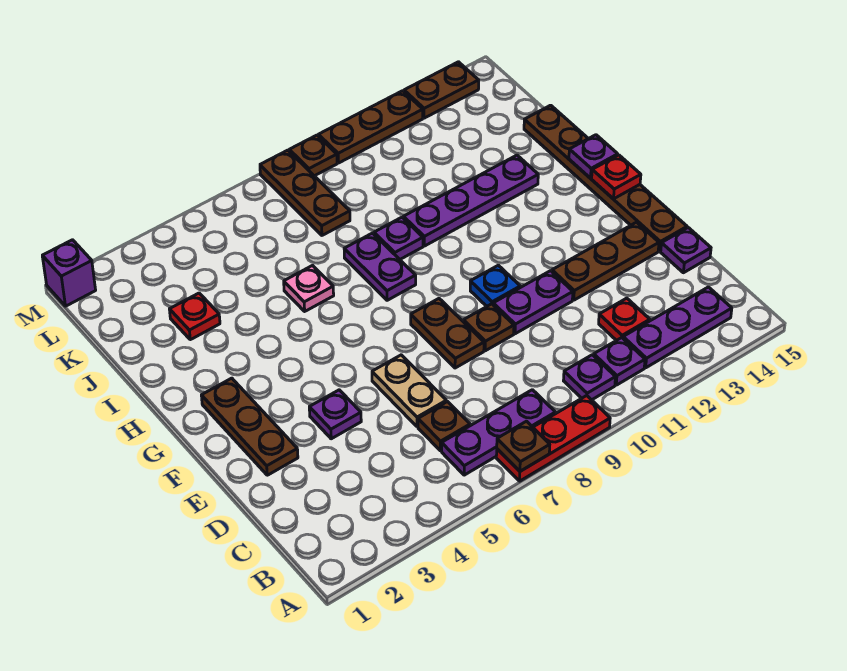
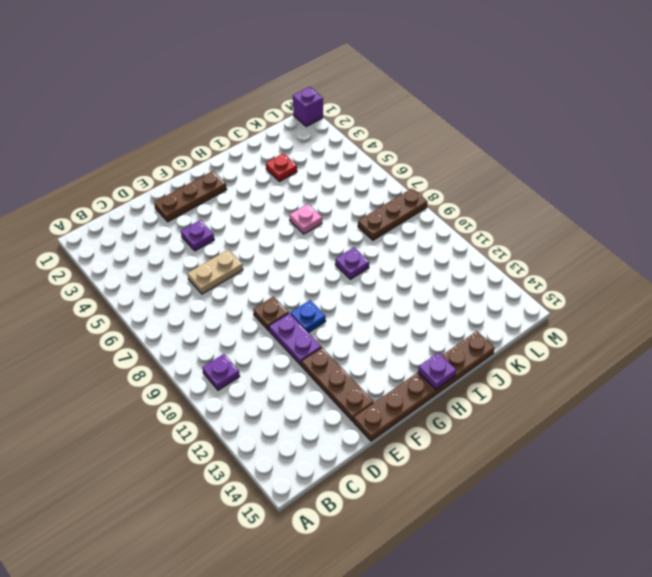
none -> red 1x3 plate [496,396,610,481]
none -> purple 1x3 plate [442,390,555,475]
none -> purple 1x1 plate [594,338,645,385]
none -> purple 1x3 plate [623,287,732,368]

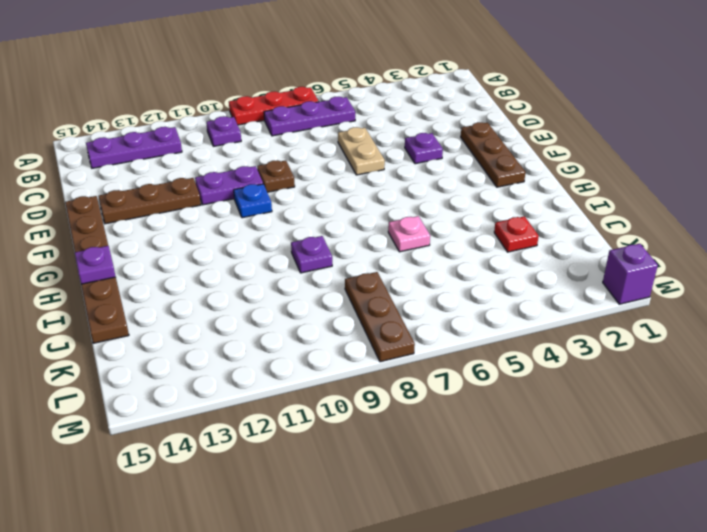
none -> purple 1x1 plate [594,338,645,385]
none -> brown 1x1 plate [418,402,470,451]
none -> red 1x1 plate [599,298,650,341]
none -> purple 1x1 plate [661,228,711,273]

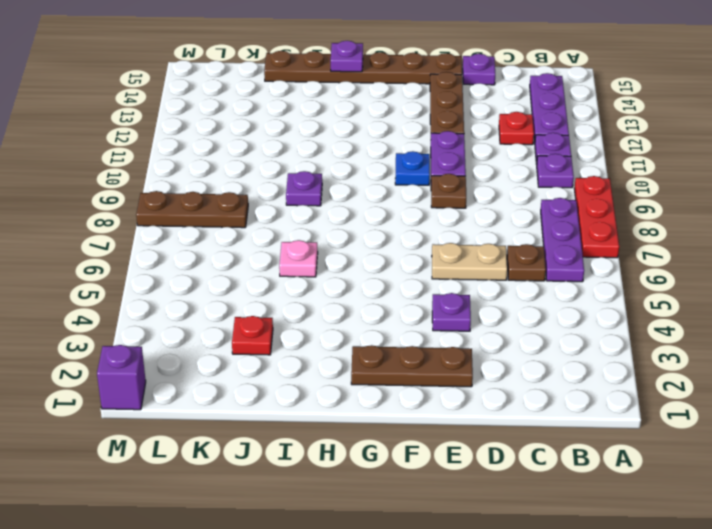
none -> brown 1x2 plate [411,299,484,368]
none -> purple 1x2 plate [344,233,416,300]
none -> purple 1x4 plate [403,155,538,246]
none -> brown 1x1 plate [289,135,337,176]

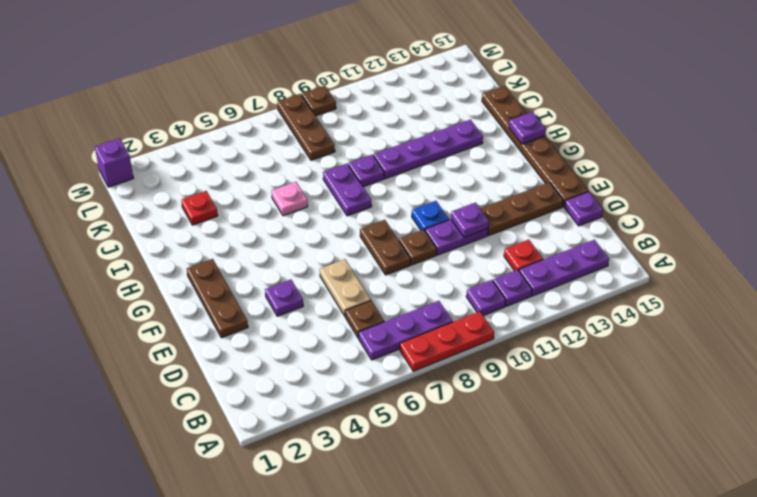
purple 1x1 plate [451,203,489,238] -> none
none -> brown 1x3 plate [318,91,423,163]
none -> brown 1x2 plate [404,62,479,118]
none -> brown 1x1 plate [497,421,550,471]
none -> red 1x1 plate [592,155,641,199]

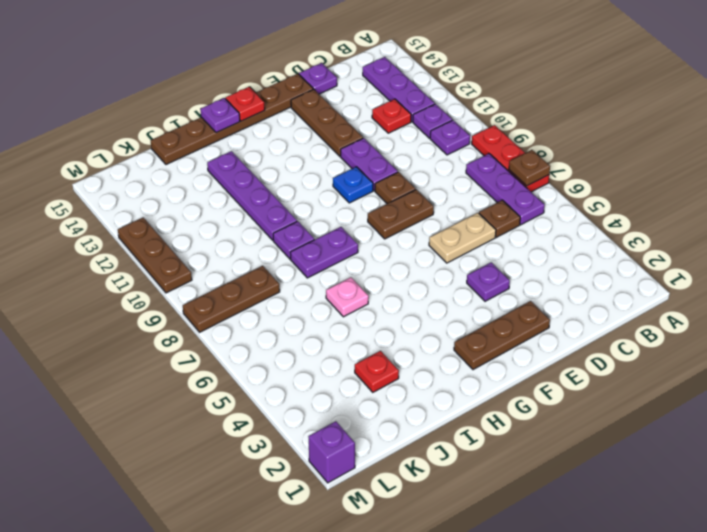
none -> brown 1x1 plate [289,135,337,176]
none -> brown 1x2 plate [404,62,479,118]

